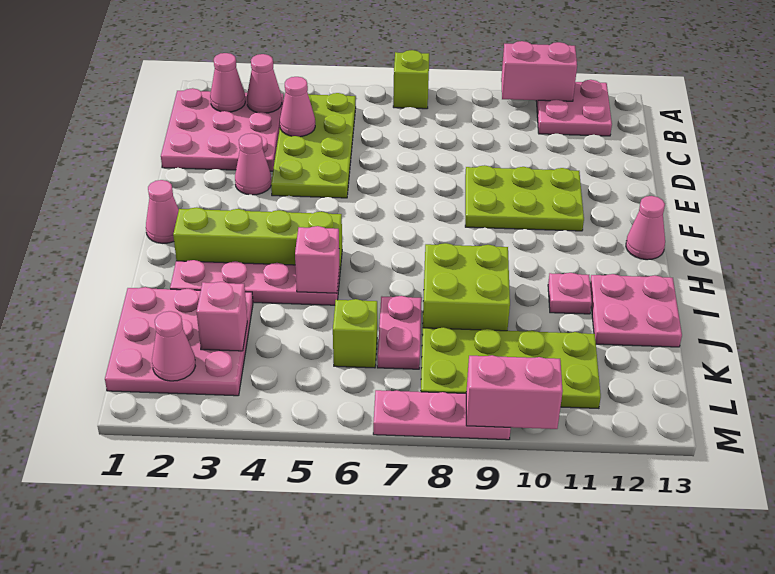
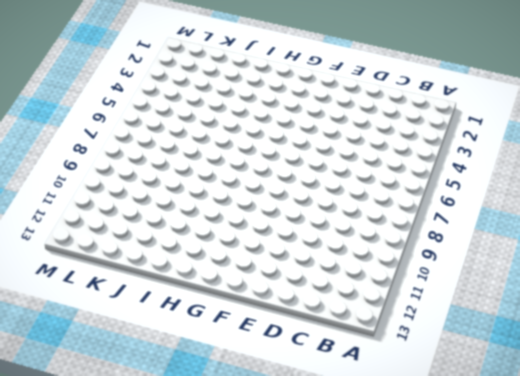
none -> lime 1x1 brick [393,50,429,109]
none -> pink 2x2 plate [536,80,612,136]
none -> pink 3x3 plate [161,88,284,171]

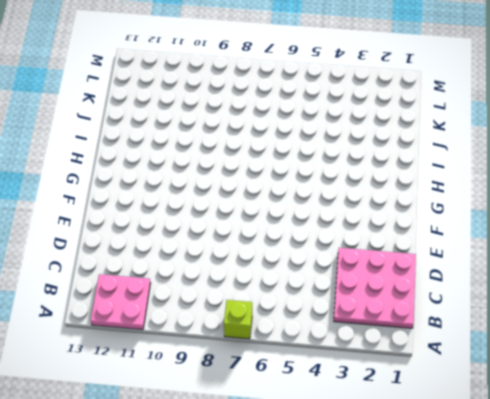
none -> lime 2x4 plate [271,93,356,198]
none -> pink 1x1 cone [235,133,272,195]
none -> lime 2x3 plate [465,165,584,231]

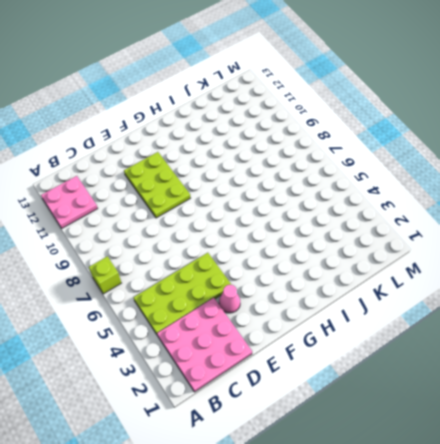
none -> pink 1x1 cone [146,180,179,243]
none -> pink 1x1 cone [626,196,665,260]
none -> lime 1x4 brick [173,207,342,270]

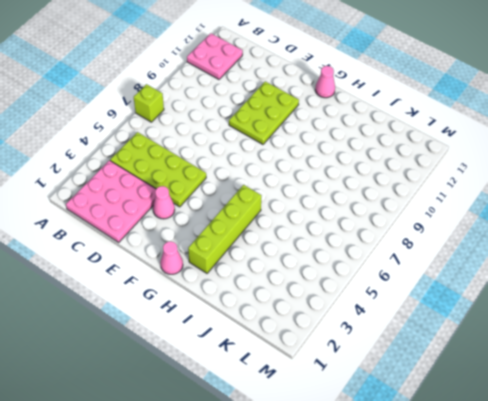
none -> pink 1x4 plate [170,260,340,305]
none -> lime 2x2 brick [423,243,510,331]
none -> pink 1x1 plate [548,273,592,314]

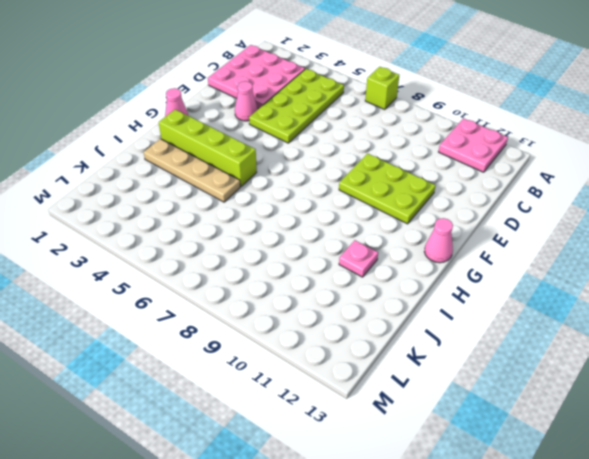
tan 1x4 plate [144,139,240,202] -> pink 1x4 plate [170,260,340,305]
none -> lime 2x2 brick [423,243,510,331]
none -> pink 2x2 plate [590,274,682,347]
none -> pink 3x3 plate [105,287,253,396]

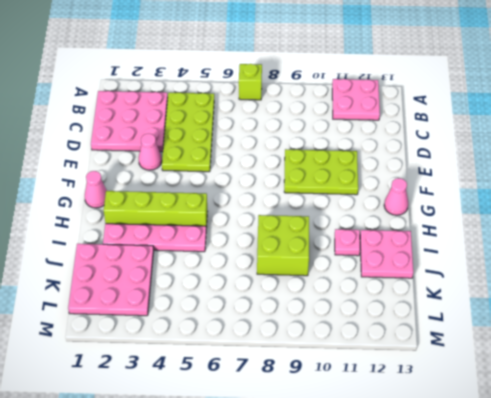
none -> pink 1x2 plate [377,296,422,369]
none -> lime 1x1 brick [333,299,377,368]
none -> lime 2x4 plate [421,327,601,408]

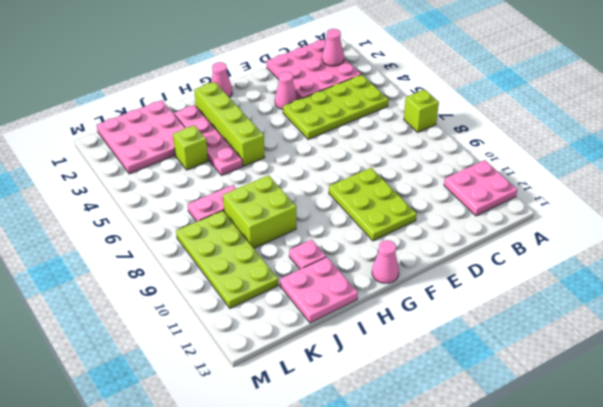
lime 1x1 brick [173,125,208,170] -> lime 1x1 brick moved to [333,299,377,368]
none -> pink 1x3 plate [373,390,511,440]
none -> pink 1x2 brick [501,41,577,101]
none -> pink 1x1 cone [247,54,282,113]

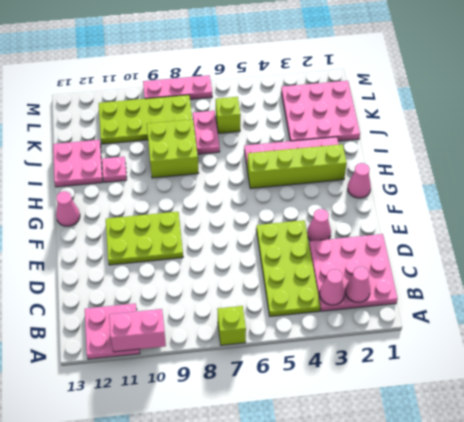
none -> pink 1x1 cone [280,77,315,137]
none -> pink 1x1 brick [295,226,339,293]
none -> pink 1x1 brick [197,282,247,351]

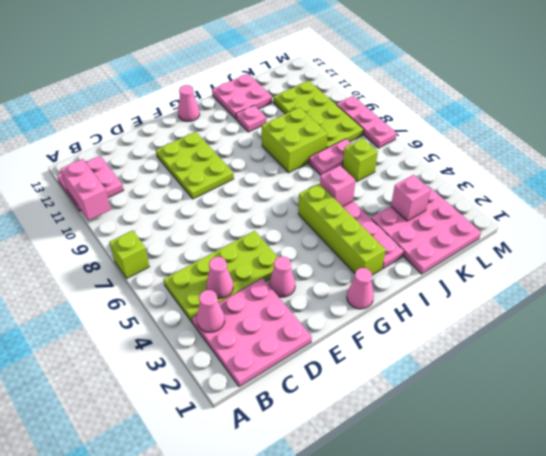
none -> pink 1x1 cone [210,53,245,112]
none -> pink 1x1 cone [152,311,195,381]
none -> pink 1x2 brick [466,355,563,429]

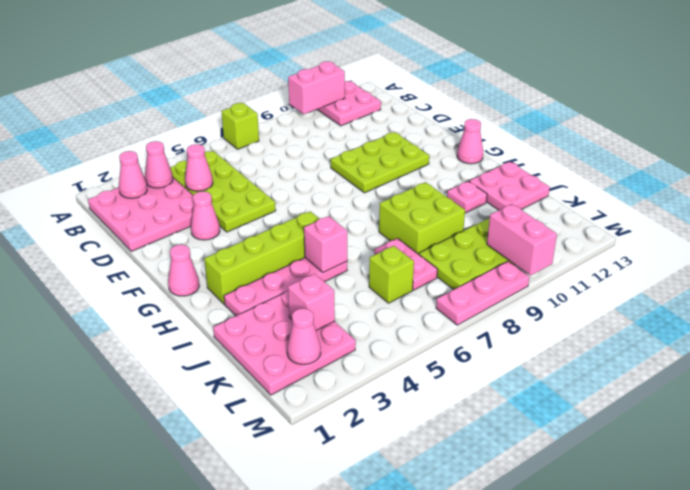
pink 1x2 brick [487,204,557,275] -> pink 1x2 brick turned to [466,355,563,429]

